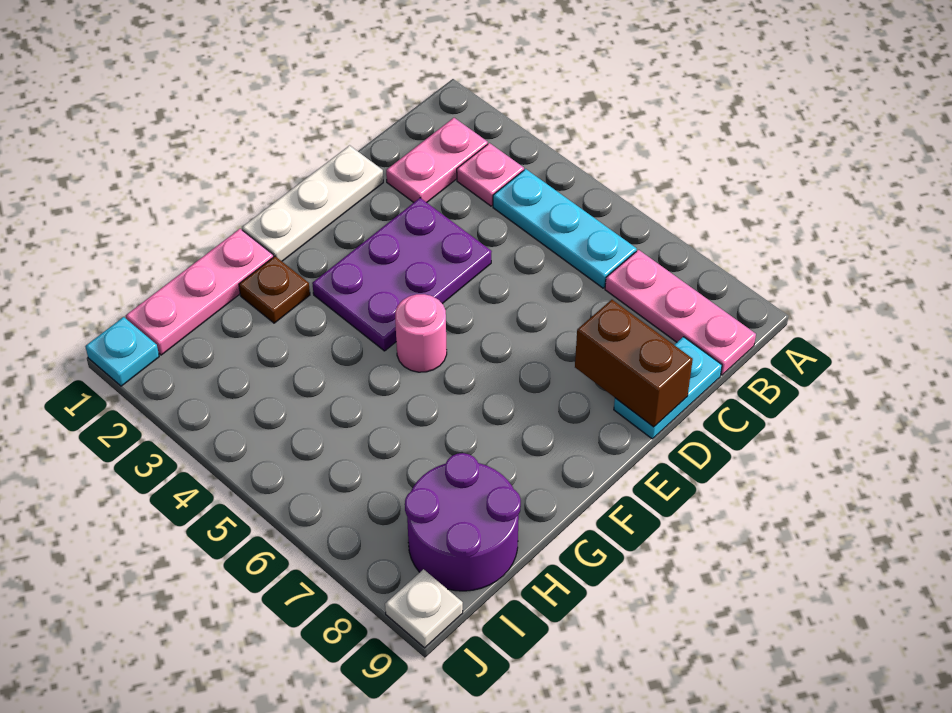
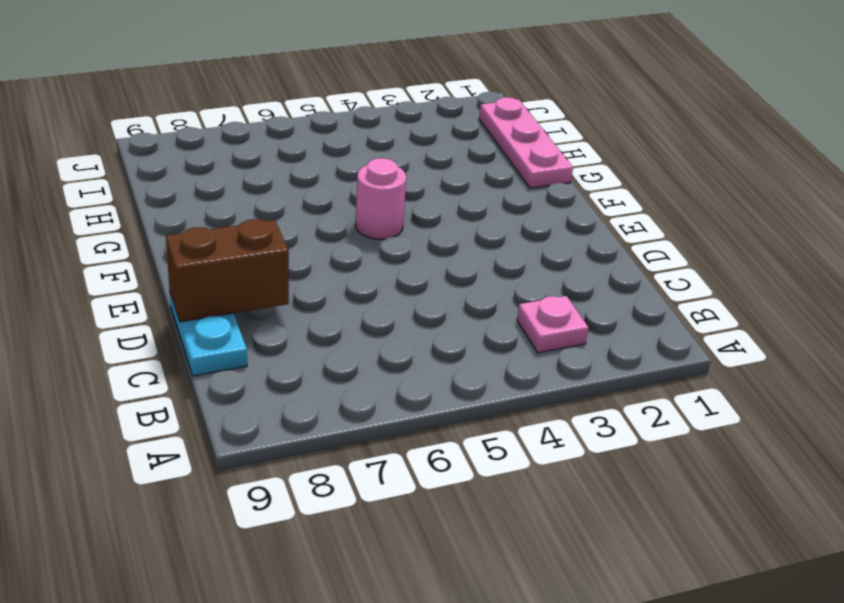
none -> pink 1x2 plate [386,118,488,202]
none -> cyan 1x3 plate [493,169,637,288]
none -> pink 1x3 plate [605,250,756,375]

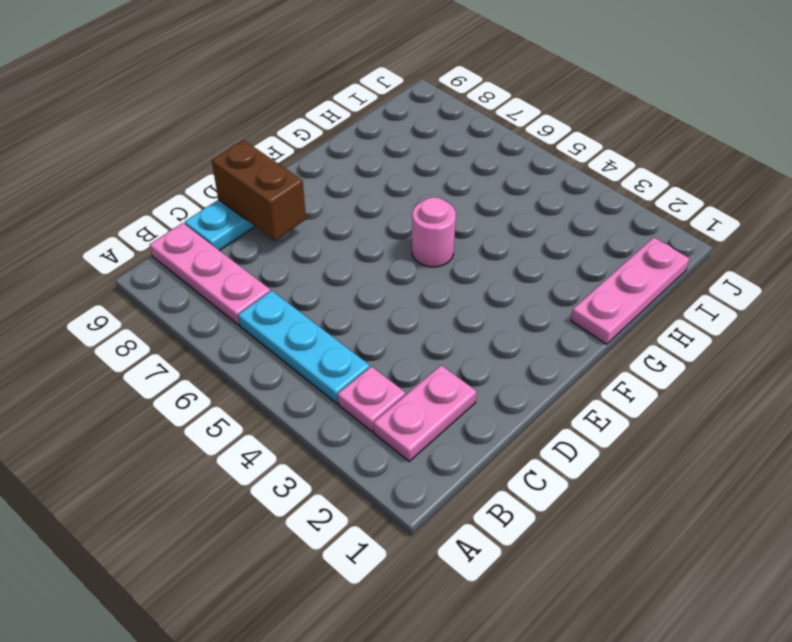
none -> white 1x3 plate [242,145,383,261]
none -> purple 2x3 plate [312,198,492,351]
none -> brown 1x1 plate [239,256,310,323]

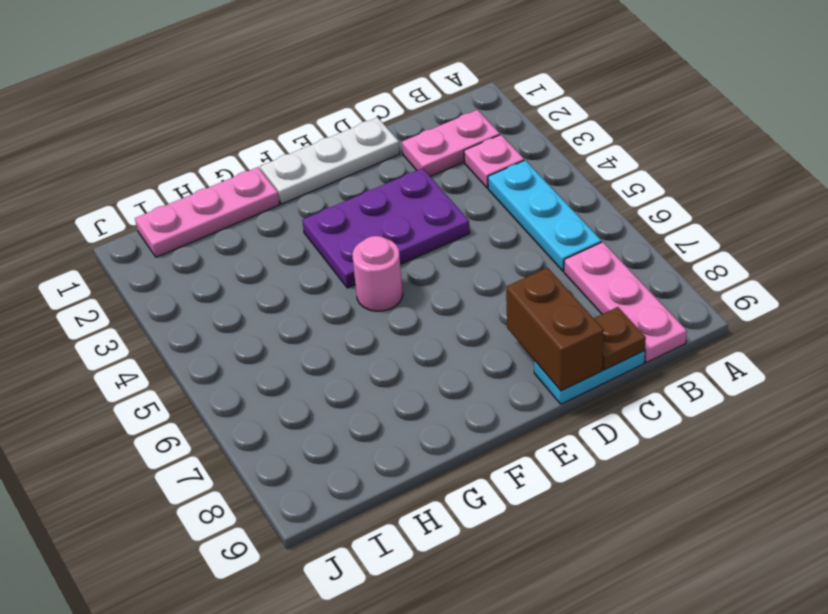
brown 1x1 plate [594,307,646,370] -> brown 1x1 plate moved to [239,256,310,323]
none -> purple 2x2 round brick [405,453,521,591]
none -> cyan 1x1 plate [85,317,159,386]
none -> white 1x1 plate [385,569,463,648]

